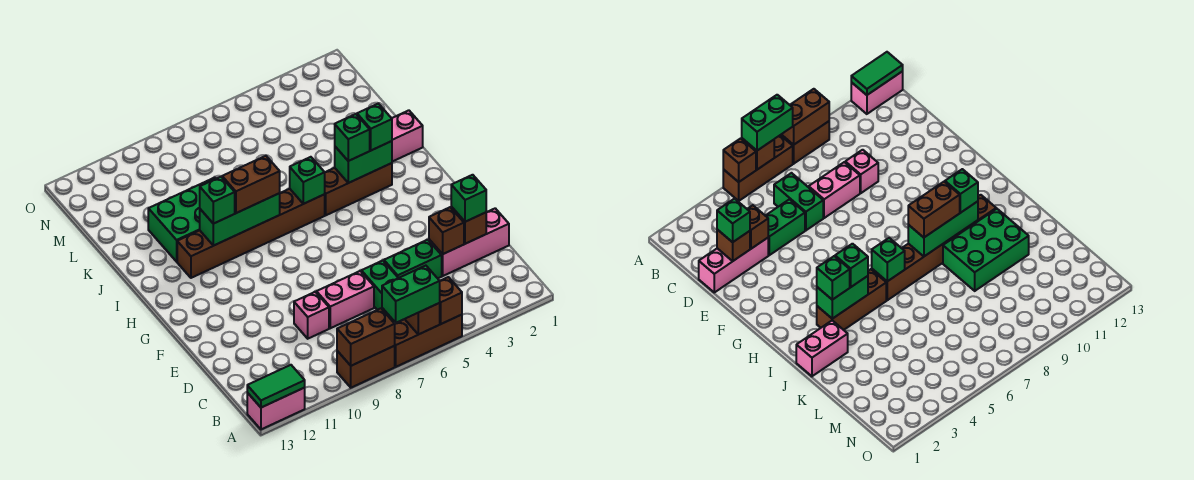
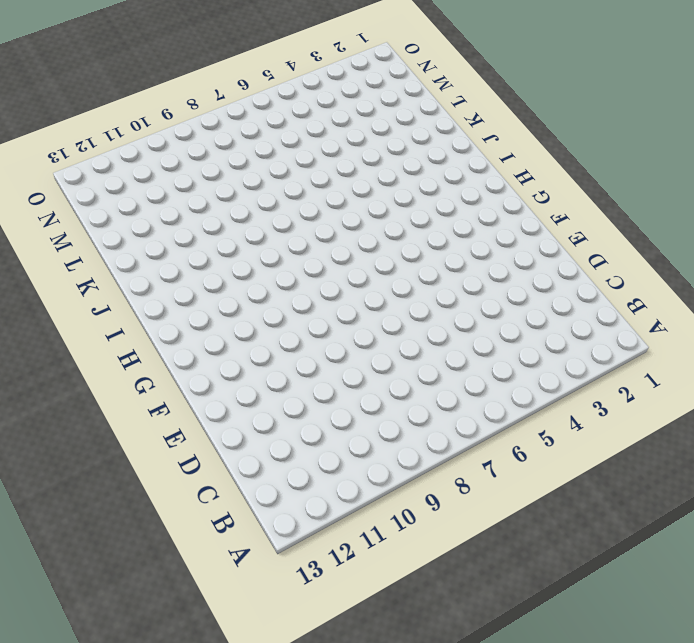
none -> brown 1x3 brick [395,315,462,367]
none -> brown 1x2 brick [337,346,395,388]
none -> pink 1x2 brick [247,388,305,429]

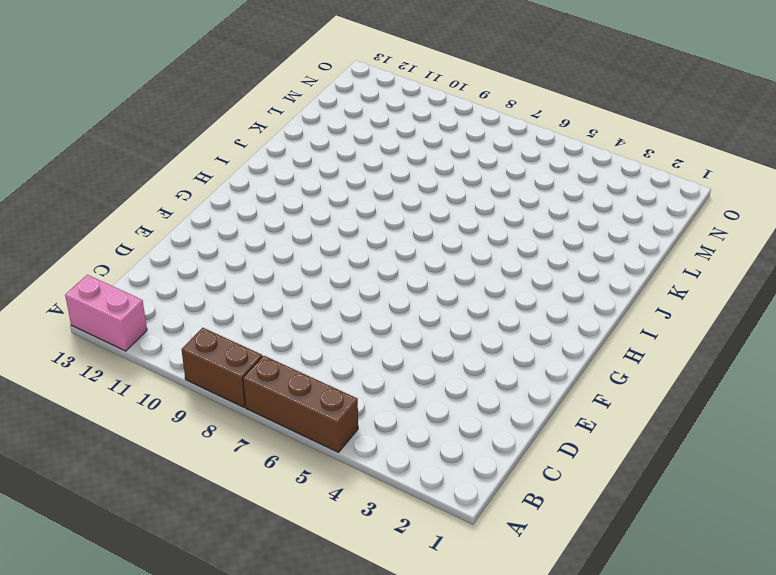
none -> green 1x2 brick [361,261,398,322]
none -> pink 1x3 brick [429,208,509,276]
none -> green 1x2 brick [384,240,442,278]

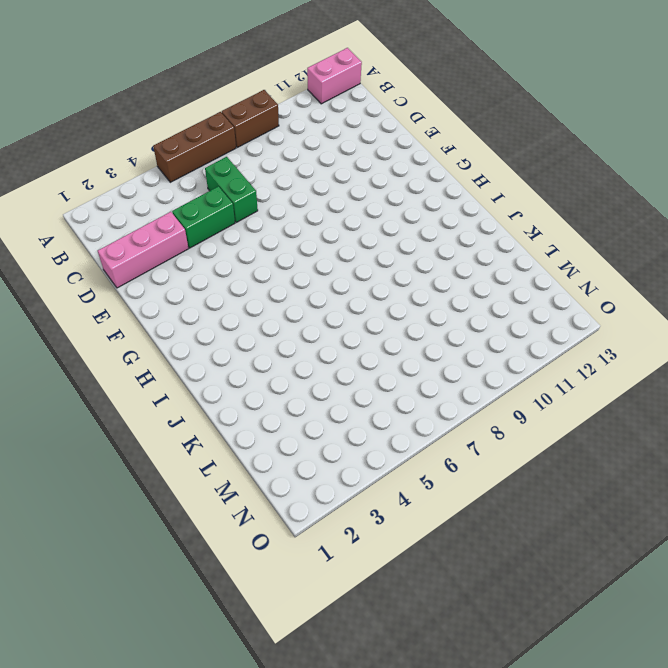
none -> pink 1x2 brick [317,271,374,328]
none -> pink 1x1 brick [294,292,329,339]
none -> brown 1x3 brick [325,163,392,215]

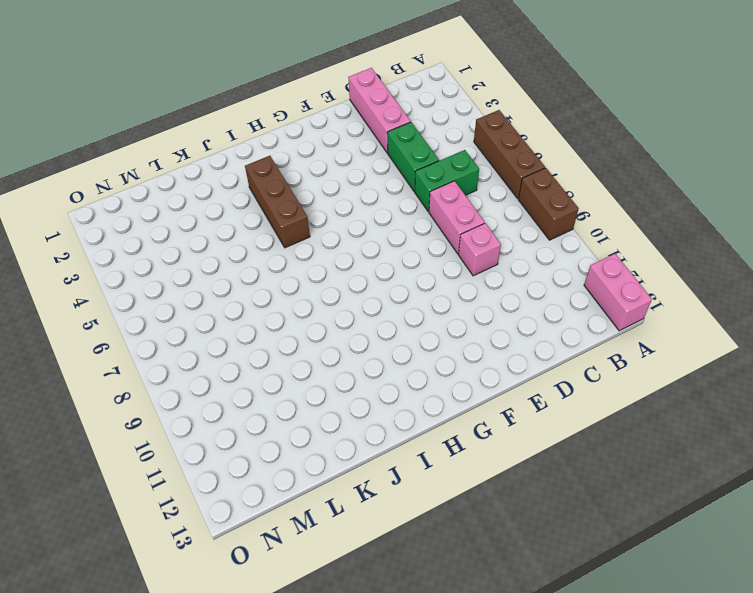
none -> brown 1x6 brick [177,189,325,278]
none -> pink 1x2 brick [392,110,423,162]
none -> green 2x3 brick [148,178,216,262]

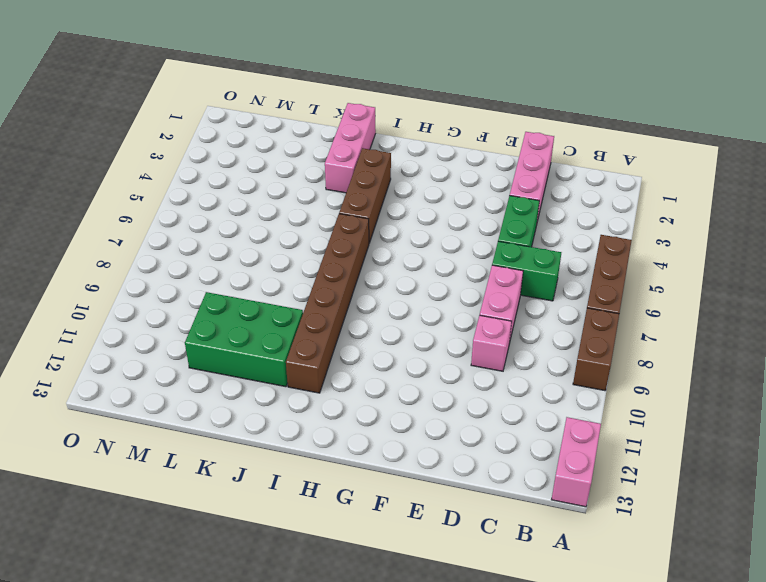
pink 1x3 brick [325,103,376,193] -> pink 1x2 brick [392,110,423,162]
green 2x3 brick [185,292,303,387] -> green 2x3 brick turned to [148,178,216,262]
none -> brown 1x1 brick [440,277,462,324]
none -> brown 1x1 brick [405,303,440,335]
none -> brown 1x2 brick [337,308,395,366]

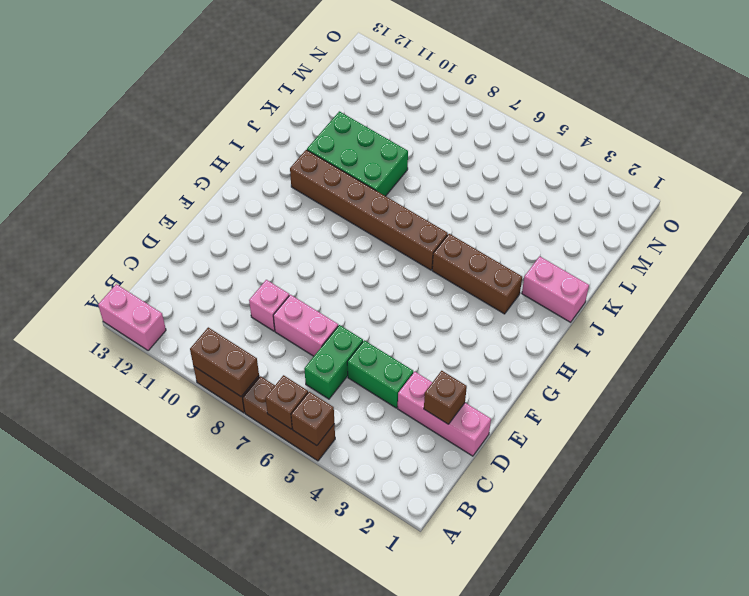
none -> green 1x2 tile [247,365,305,407]
none -> brown 1x1 brick [429,207,464,254]
none -> green 1x2 brick [335,141,392,183]

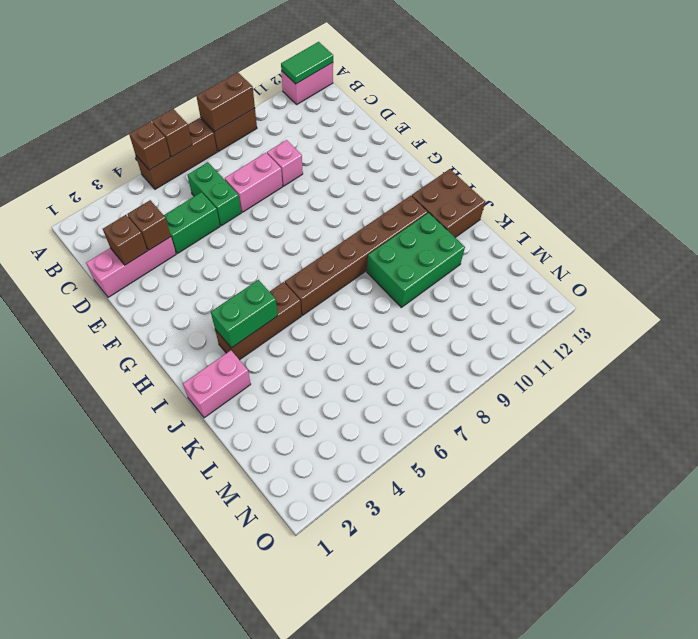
brown 2x2 brick [412,169,485,237] -> none
none -> green 1x1 brick [290,157,325,204]
none -> green 1x3 brick [200,193,280,246]
none -> green 1x2 brick [382,266,440,323]

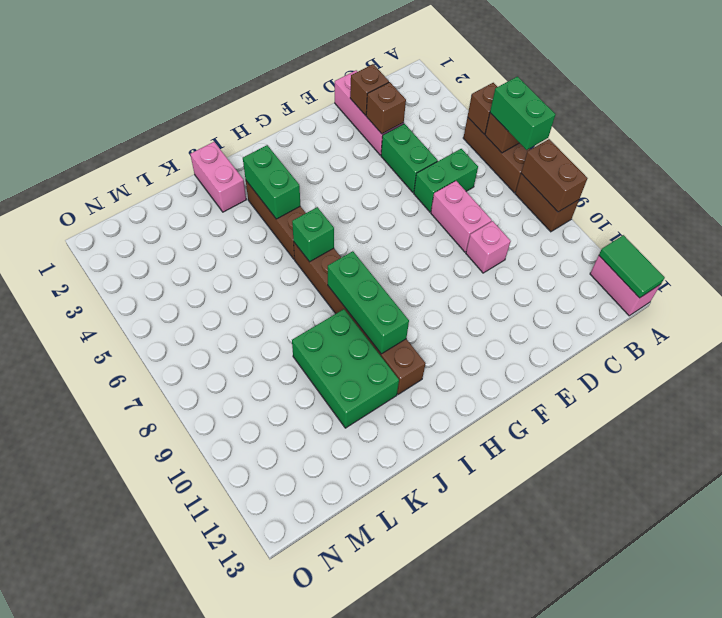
none -> green 1x1 brick [451,175,486,222]
none -> green 1x1 brick [357,104,392,150]
none -> green 1x1 brick [335,114,370,161]

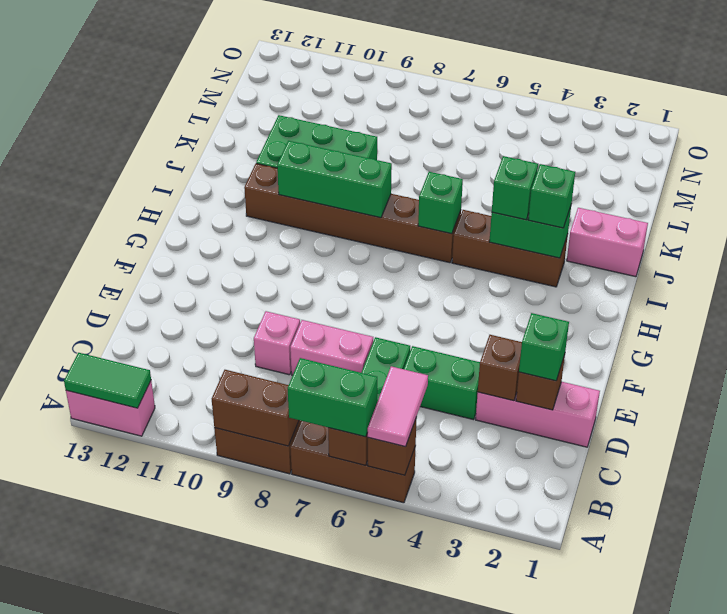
pink 1x2 tile [368,366,428,447] -> none
none -> brown 1x2 brick [222,156,280,213]
none -> green 1x1 brick [200,177,235,224]

